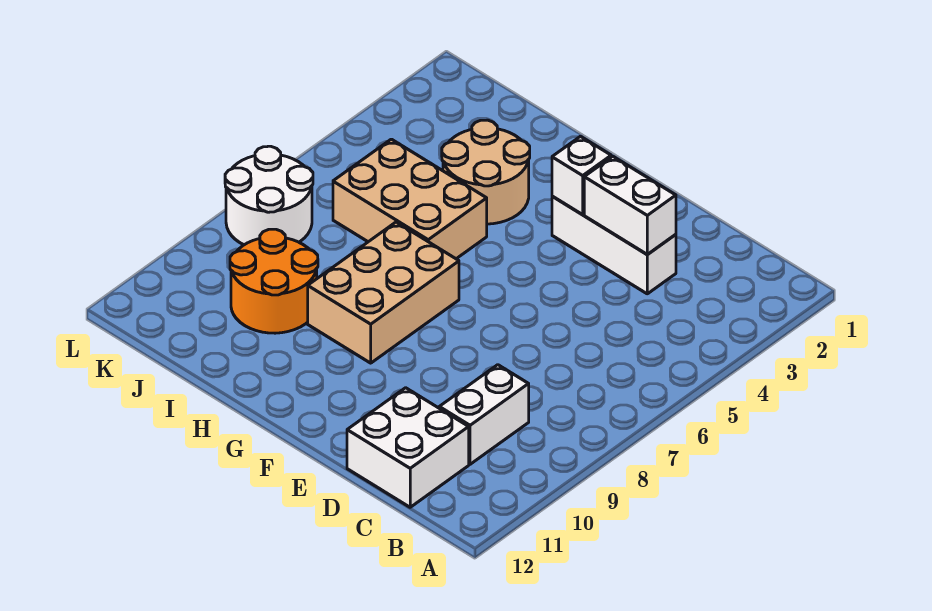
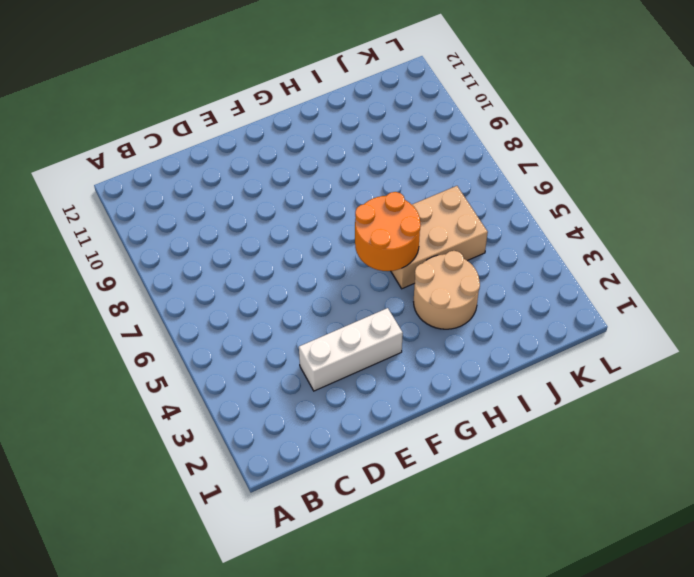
orange 2x2 round brick [355,192,421,271] -> orange 2x2 round brick moved to [230,229,318,333]
none -> white 1x2 brick [439,365,529,464]
none -> white 2x2 brick [347,388,469,507]

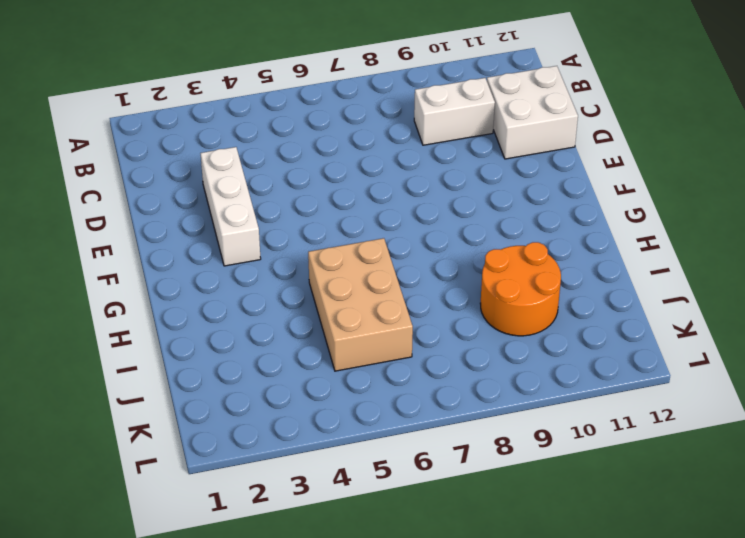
none -> tan 2x3 brick [308,222,459,363]
none -> tan 2x2 round brick [442,120,530,224]

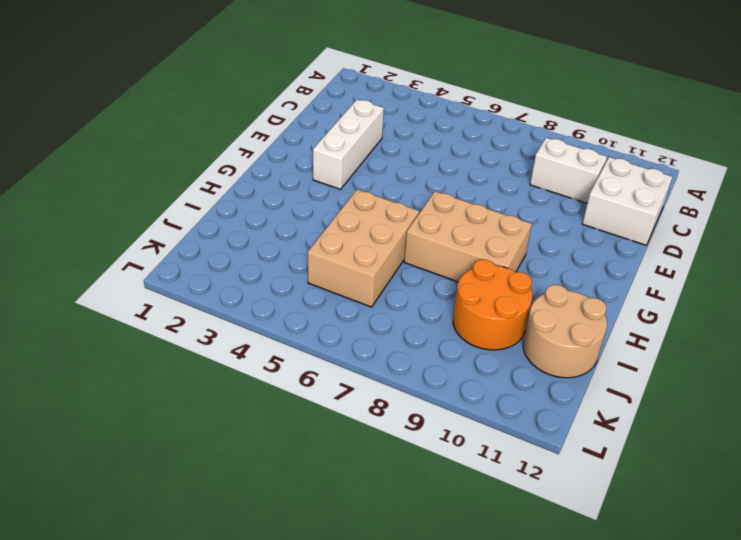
tan 2x2 round brick [523,285,607,378] -> tan 2x2 round brick moved to [442,120,530,224]
none -> white 2x2 round brick [225,146,313,245]
none -> white 1x2 brick [584,156,676,255]

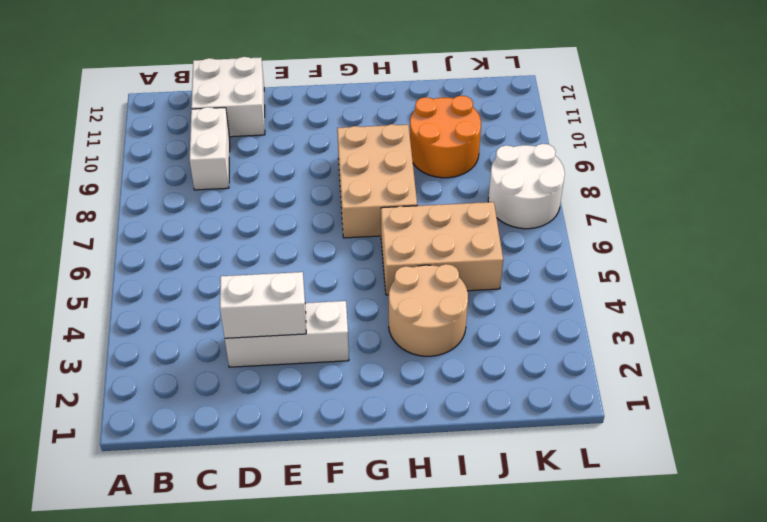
none -> white 1x1 brick [552,136,611,214]

